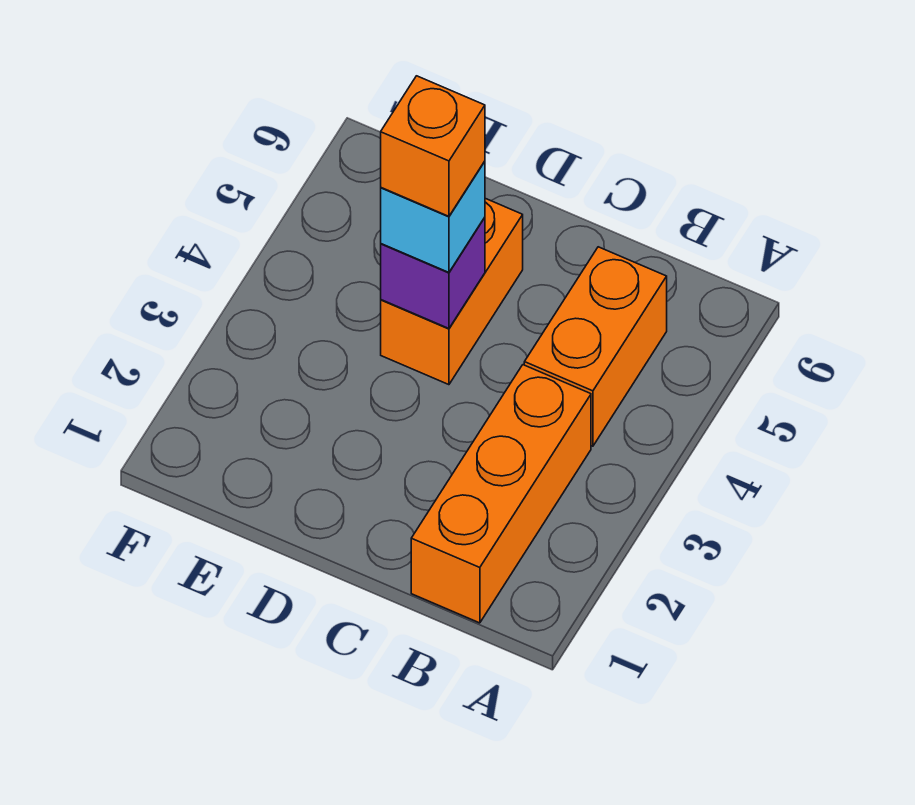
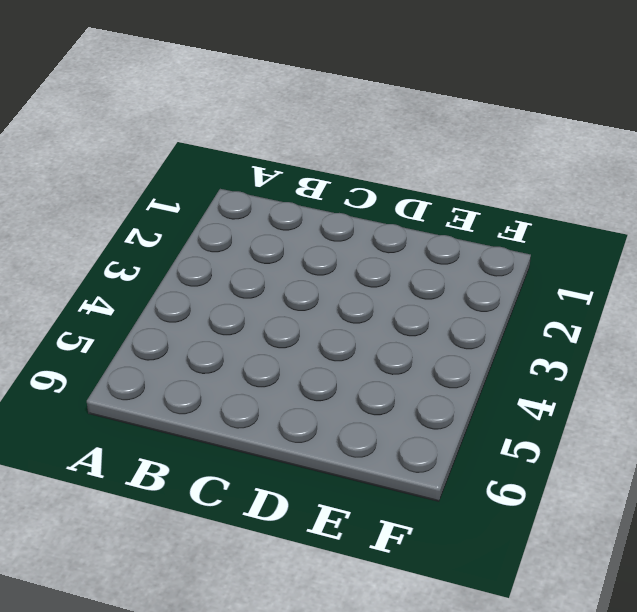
none -> orange 1x3 brick [411,365,591,623]
none -> orange 1x2 brick [524,247,667,446]

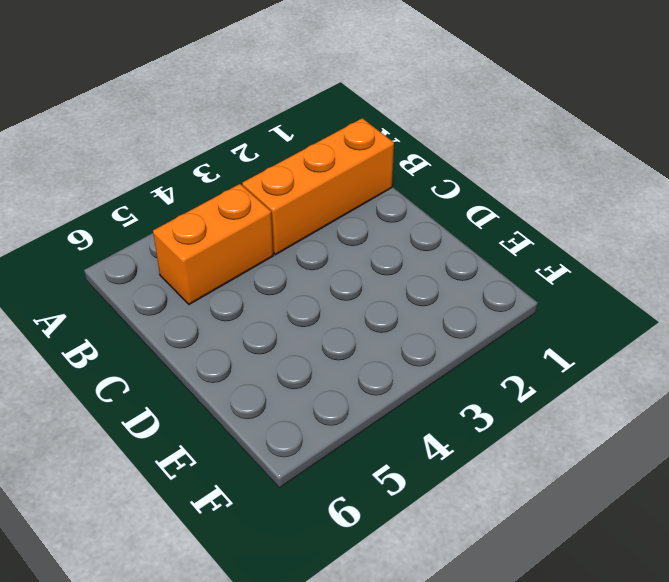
none -> orange 1x2 brick [381,198,523,385]
none -> purple 1x1 brick [381,218,485,328]

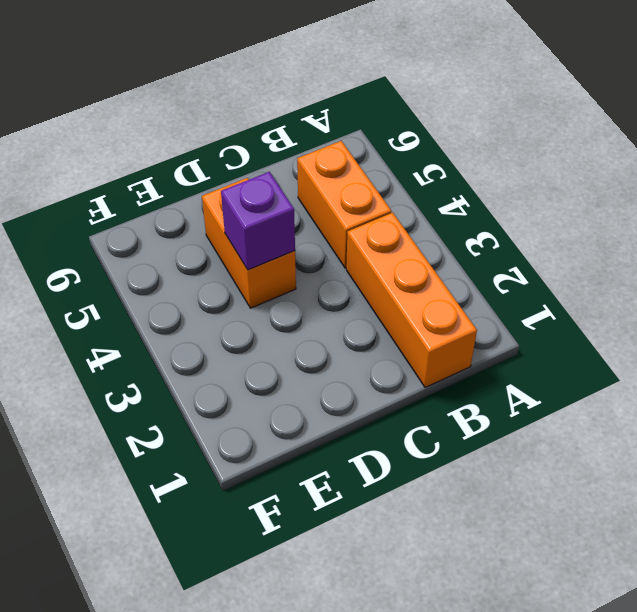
none -> cyan 1x1 brick [381,161,485,272]
none -> orange 1x1 brick [381,76,485,216]

